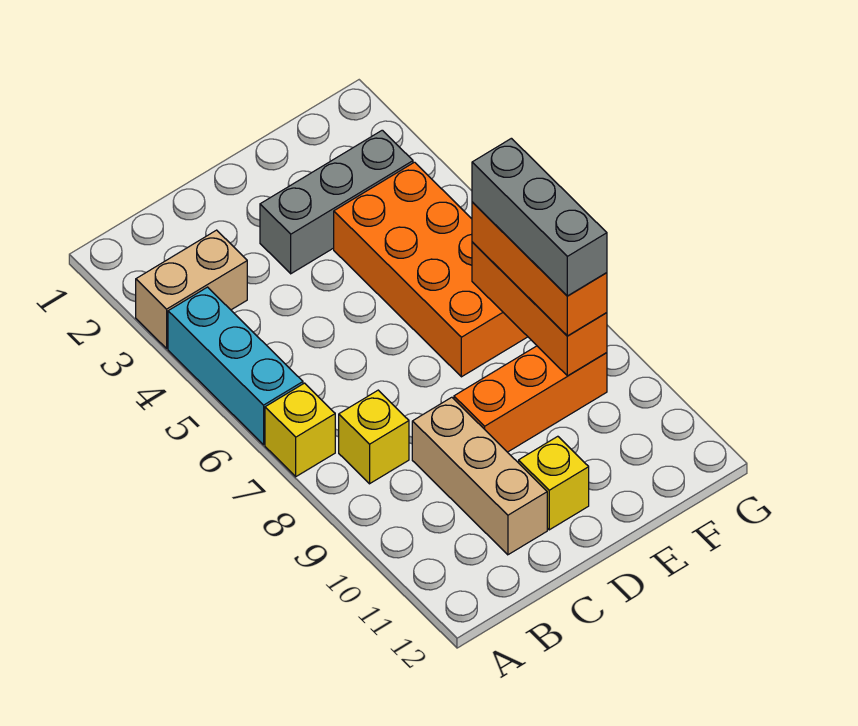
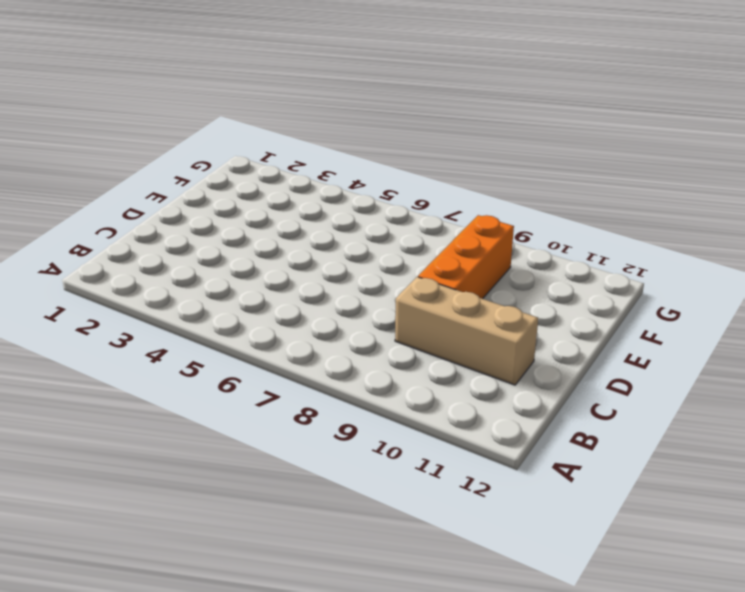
none -> tan 1x2 brick [136,230,247,348]
none -> cyan 1x3 brick [168,287,303,445]
none -> yellow 1x1 brick [265,383,335,477]

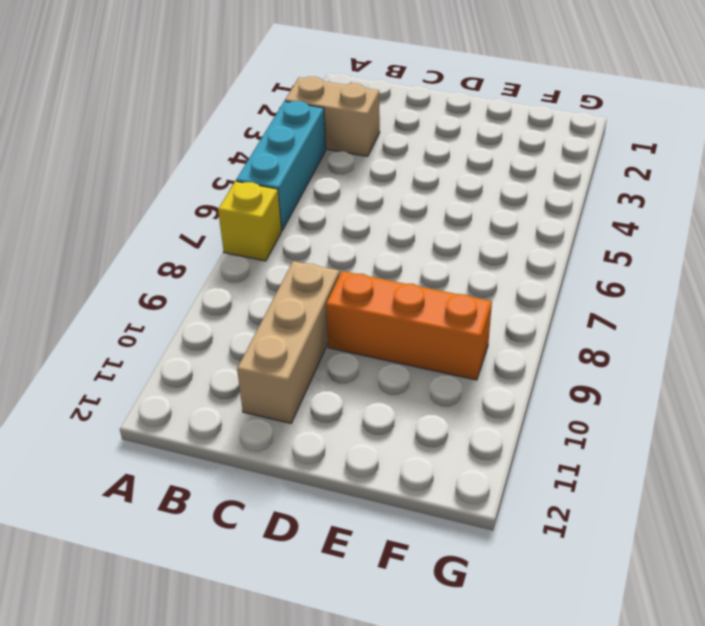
none -> yellow 1x1 brick [339,390,409,484]
none -> grey 1x3 brick [260,130,413,274]
none -> yellow 1x1 brick [519,436,589,530]

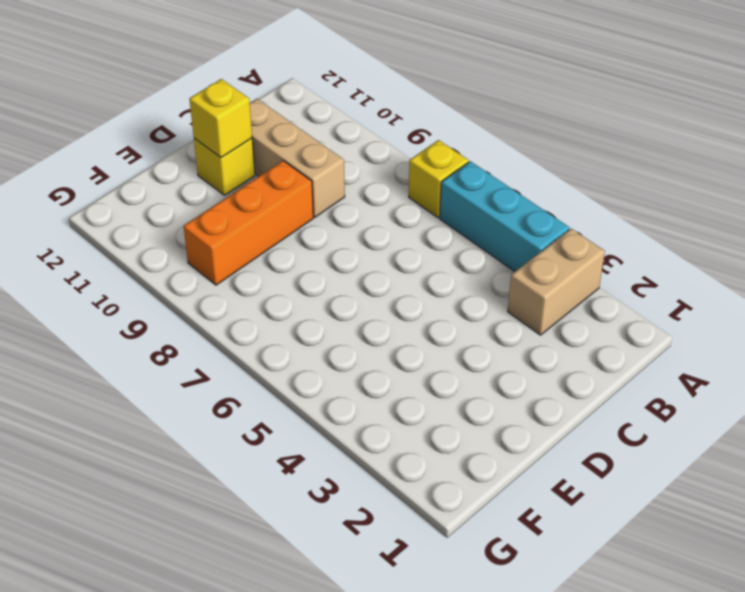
yellow 1x1 brick [189,79,252,158] -> yellow 1x1 brick moved to [339,390,409,484]
none -> grey 1x3 brick [260,130,413,274]
none -> orange 2x4 brick [334,162,528,377]
none -> orange 1x3 brick [472,242,607,376]

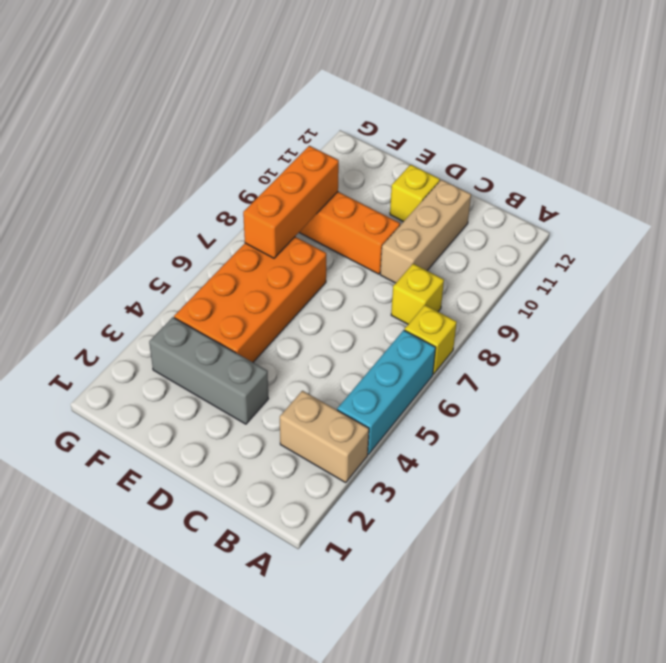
none -> orange 1x3 brick [472,202,607,336]
none -> grey 1x3 brick [472,138,607,296]

